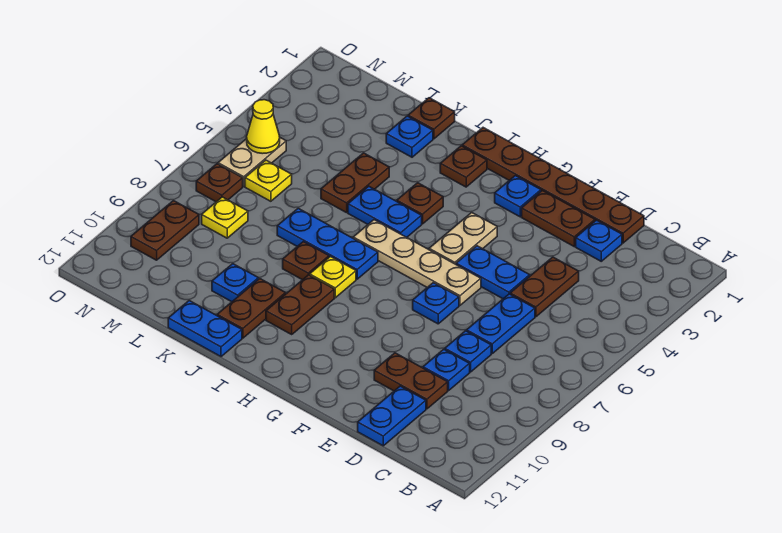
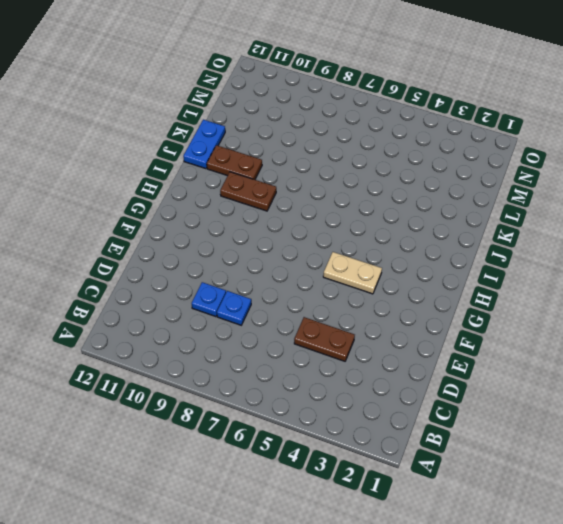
none -> brown 1x6 plate [462,128,644,243]
none -> blue 1x1 plate [576,220,622,261]
none -> blue 1x2 plate [467,294,535,353]
none -> brown 1x2 plate [374,353,448,409]

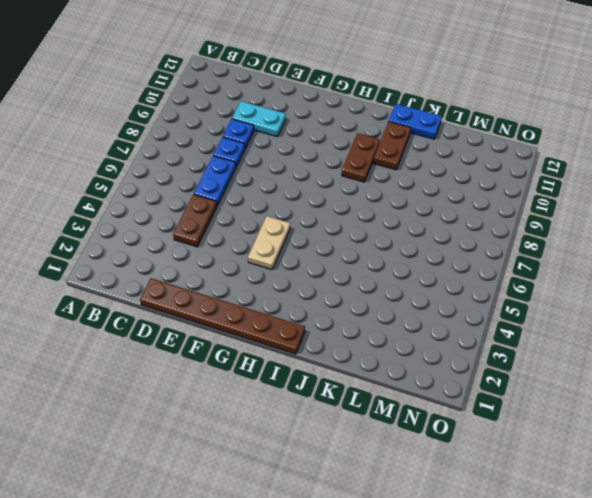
cyan 1x2 plate [232,101,286,137] -> brown 1x2 plate [374,353,448,409]
none -> blue 1x1 plate [576,220,622,261]
none -> blue 1x2 plate [358,386,426,446]
none -> brown 1x2 plate [522,190,595,246]
none -> blue 1x2 plate [456,246,530,299]

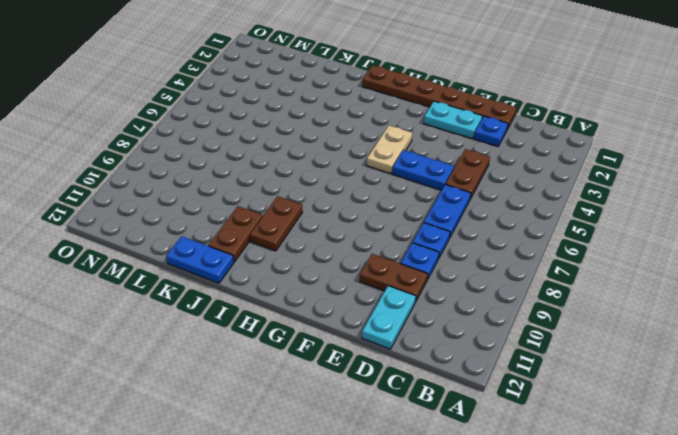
cyan 1x2 plate [362,286,416,349] -> blue 1x2 plate [358,386,426,446]
cyan 1x2 plate [424,101,482,139] -> brown 1x2 plate [522,190,595,246]
none -> tan 1x4 plate [353,220,481,305]
none -> blue 1x1 plate [413,283,459,324]
none -> blue 1x1 plate [495,176,541,217]
none -> brown 1x1 plate [440,146,487,187]

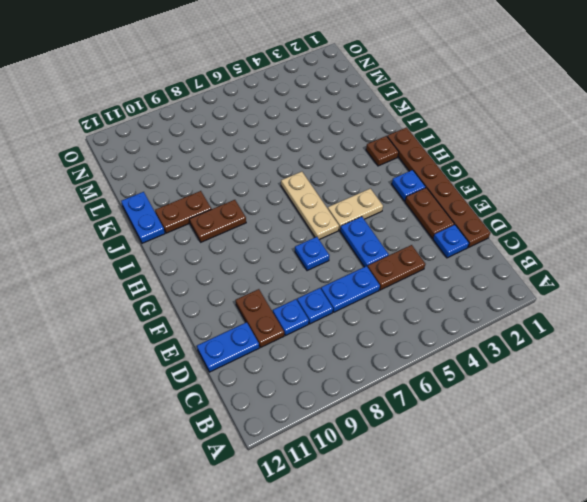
tan 1x3 plate [281,172,339,240] -> tan 1x4 plate [353,220,481,305]
none -> brown 1x1 plate [397,183,443,224]
none -> blue 1x2 plate [348,186,422,237]
none -> blue 1x3 plate [277,208,378,279]
none -> yellow 1x1 plate [310,257,356,298]

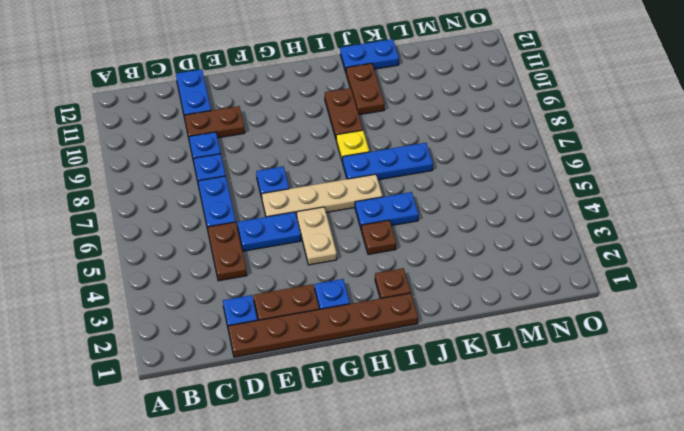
none -> brown 1x1 plate [283,242,329,280]
none -> brown 1x1 plate [408,98,455,139]
none -> blue 1x1 plate [386,116,433,157]
none -> brown 1x2 plate [321,153,389,213]

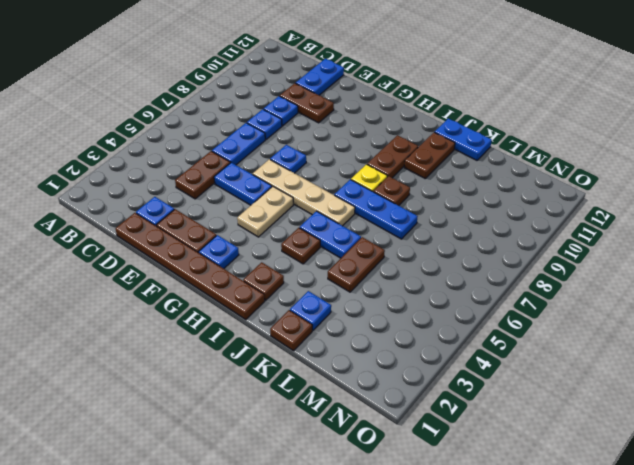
none -> blue 1x1 plate [212,264,258,302]
none -> yellow 1x1 plate [245,160,292,201]
none -> yellow 1x1 plate [202,197,248,238]
none -> tan 1x2 plate [218,138,286,186]

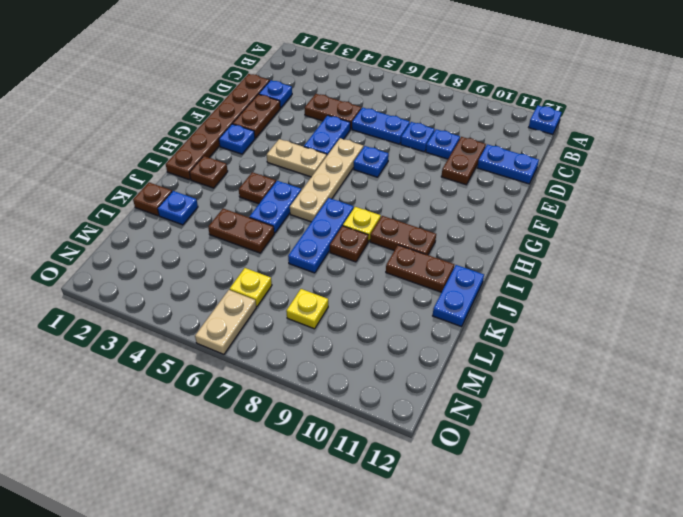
blue 1x1 plate [529,106,562,135] -> blue 1x1 plate moved to [212,264,258,302]
tan 1x2 plate [195,290,256,354] -> tan 1x2 plate turned to [218,138,286,186]
none -> brown 1x1 plate [196,164,243,202]
none -> brown 1x2 plate [131,201,199,260]
none -> yellow 1x1 cone [246,100,280,154]

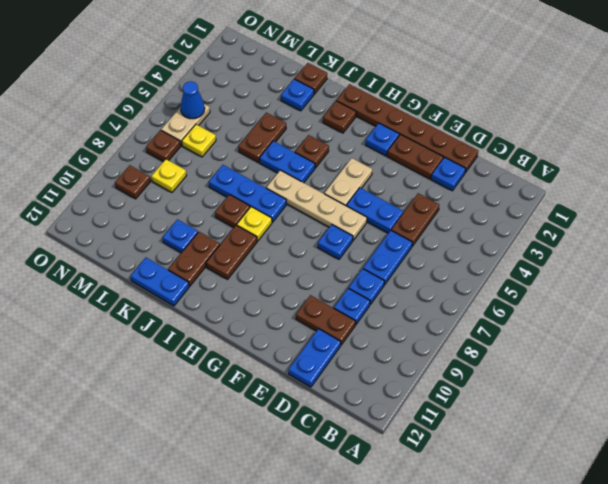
blue 1x1 cone [180,81,205,119] -> yellow 1x1 cone [246,100,280,154]
brown 1x1 plate [115,165,150,199] -> brown 1x2 plate [131,201,199,260]

